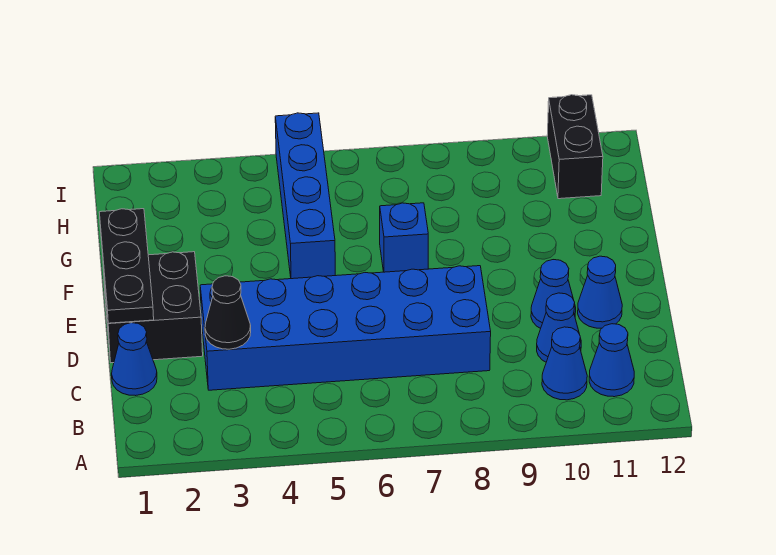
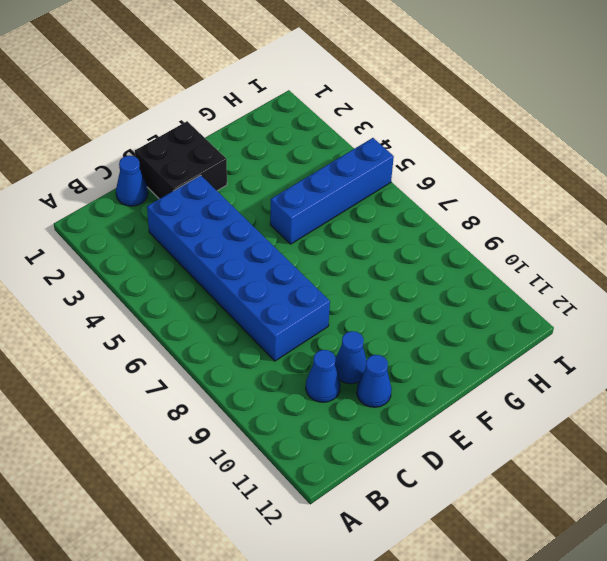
none -> blue 1x1 cone [542,327,587,400]
none -> blue 1x1 cone [589,324,634,397]
none -> blue 1x1 brick [380,203,428,272]

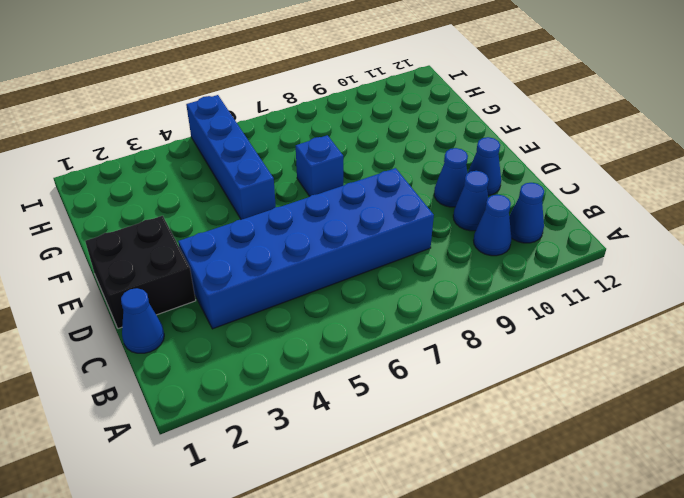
none -> black 1x2 brick [547,95,603,199]
none -> black 1x1 cone [205,276,251,349]
none -> black 1x3 plate [99,209,154,323]

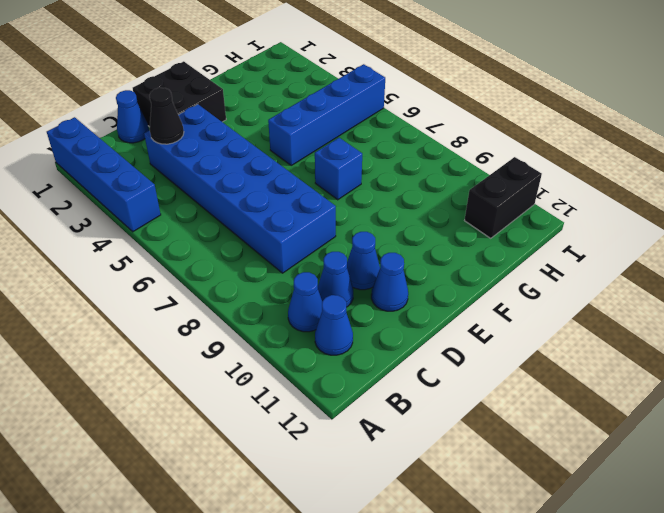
blue 1x4 brick [47,117,161,232] -> none
none -> black 1x3 plate [99,209,154,323]

